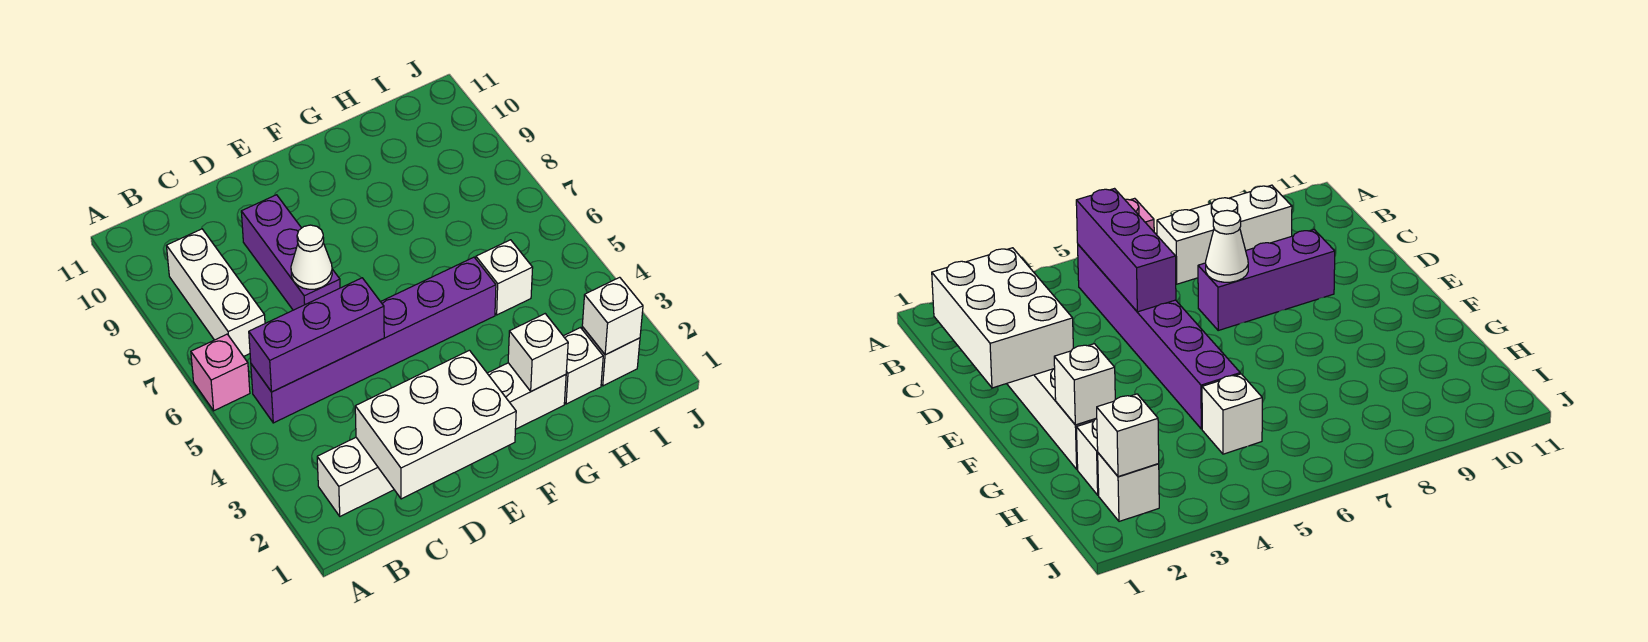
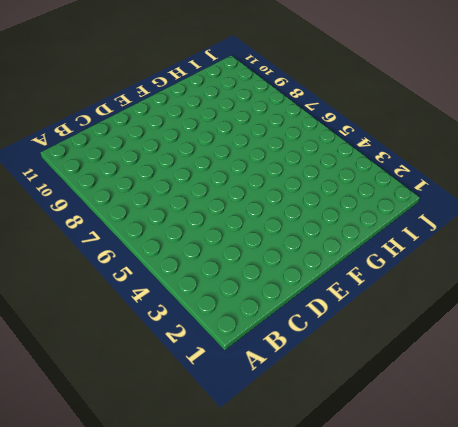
none -> pink 1x1 brick [191,334,250,411]
none -> white 1x6 brick [317,363,566,516]
none -> purple 1x6 brick [251,257,496,423]

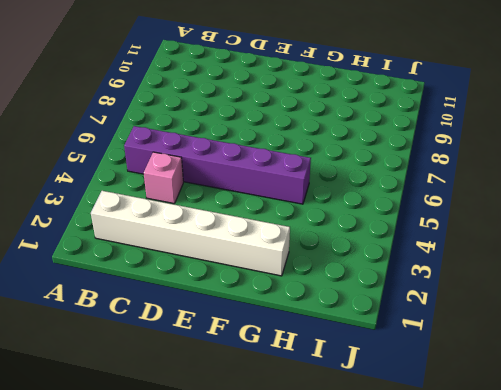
pink 1x1 brick [144,152,183,204] -> pink 1x1 brick moved to [191,334,250,411]
none -> white 1x3 brick [167,229,265,356]
none -> purple 1x3 brick [241,195,340,310]
none -> white 1x1 brick [564,328,603,404]

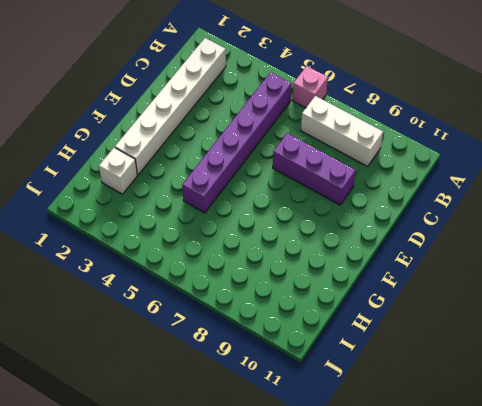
none -> white 1x1 brick [476,240,533,315]
none -> white 1x1 brick [582,327,640,386]
none -> purple 1x3 brick [249,278,384,392]

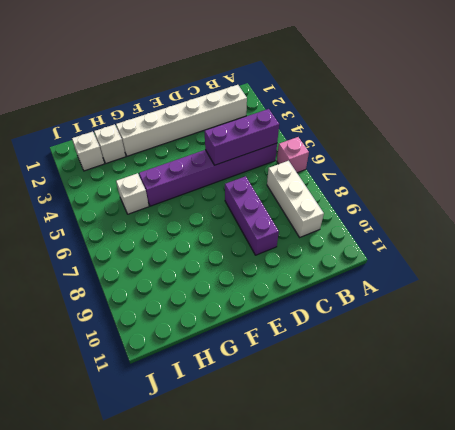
none -> white 2x3 brick [355,350,516,499]
none -> white 1x1 cone [291,225,332,289]
none -> white 1x1 brick [508,314,568,391]

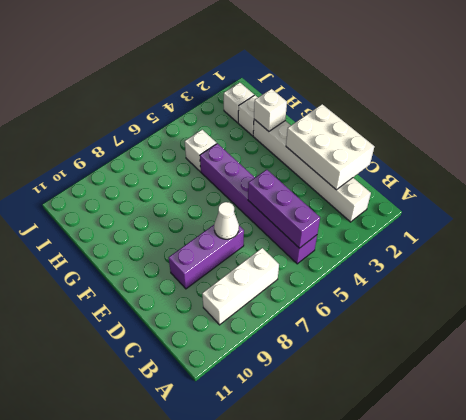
none -> pink 1x1 brick [191,334,250,411]
none -> white 1x1 brick [582,277,643,355]

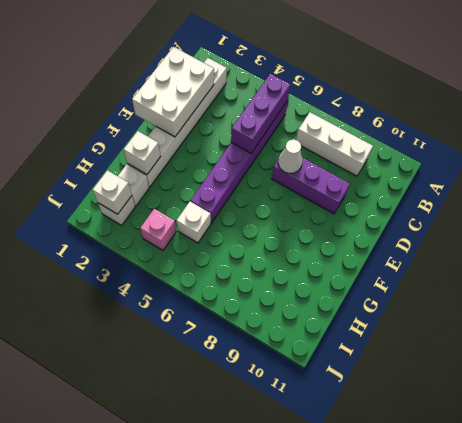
pink 1x1 brick [140,209,176,250] -> pink 1x1 brick moved to [191,334,250,411]

